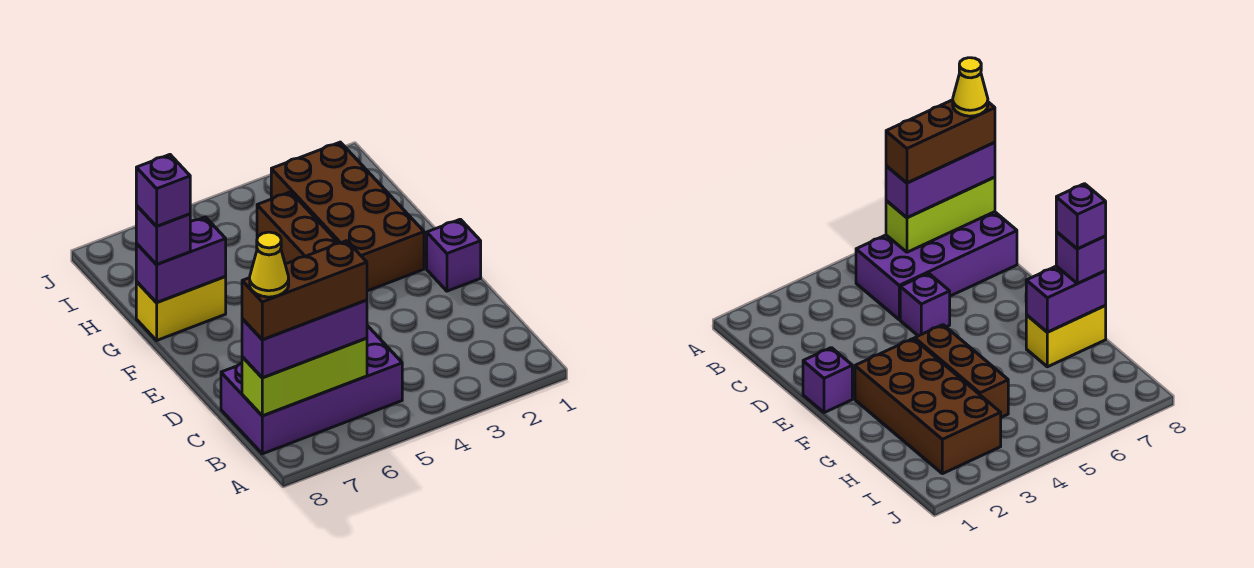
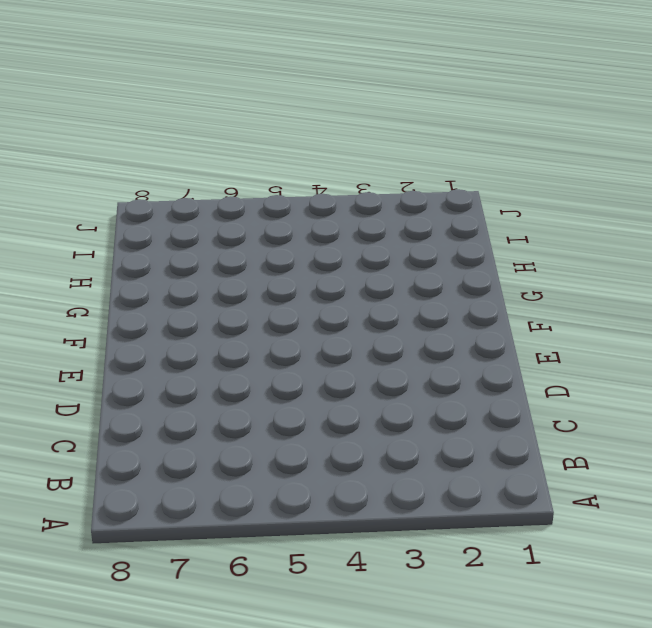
none -> purple 2x4 brick [221,326,402,454]
none -> purple 1x1 brick [900,273,950,336]
none -> purple 1x1 brick [427,219,481,291]

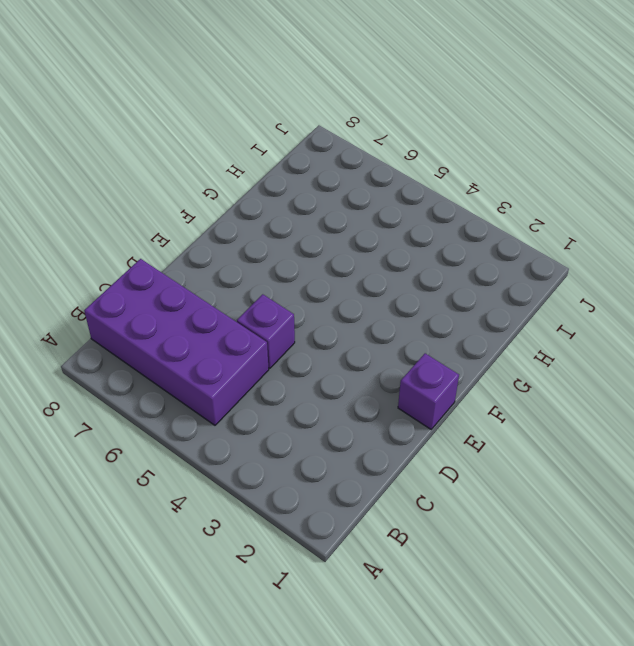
none -> brown 2x4 brick [271,142,424,291]
none -> brown 1x3 brick [257,192,338,264]
none -> yellow 1x2 brick [136,277,226,340]

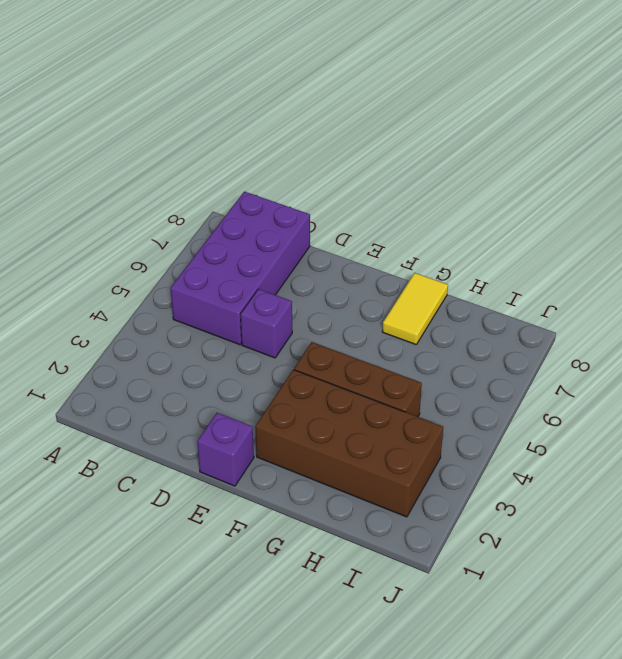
yellow 1x2 tile [382,273,448,344] -> yellow 1x2 brick [136,277,226,340]
none -> lime 1x3 brick [242,338,367,416]
none -> purple 1x2 brick [136,217,226,303]
none -> purple 1x3 brick [242,300,367,378]

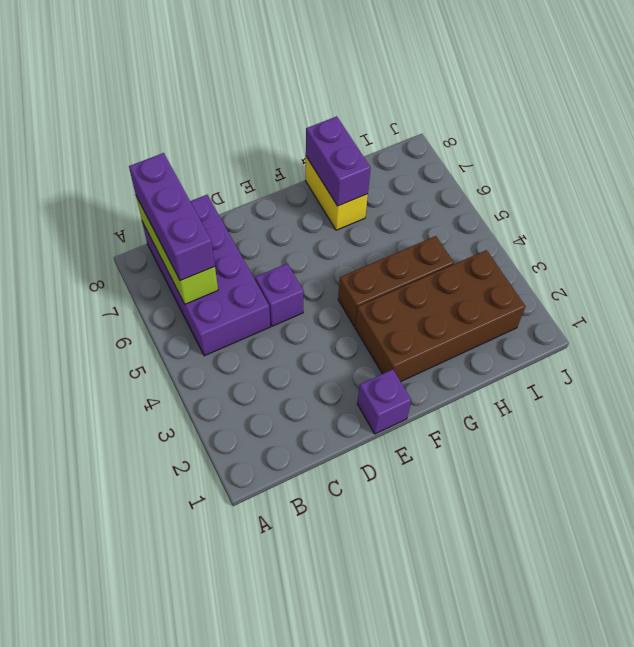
none -> purple 1x1 brick [136,206,190,265]
none -> brown 1x3 brick [242,241,367,340]
none -> purple 1x1 brick [136,155,190,226]

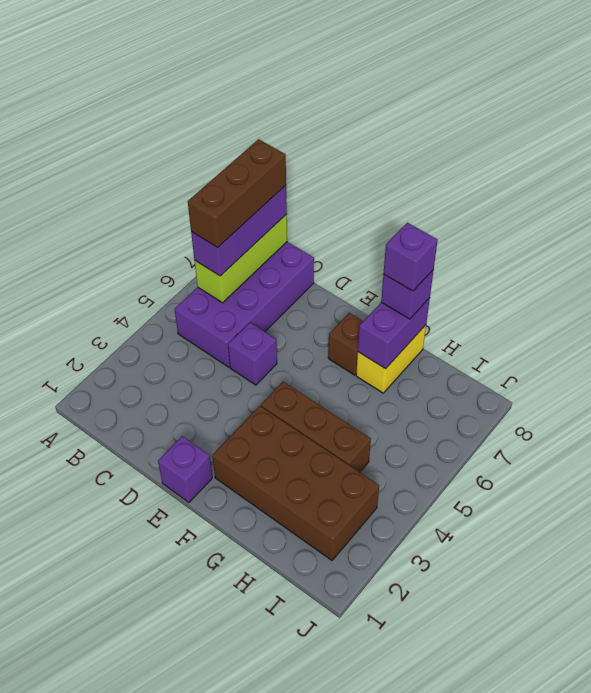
brown 1x1 brick [328,313,363,375] -> none
none -> yellow 1x1 cone [250,232,289,297]

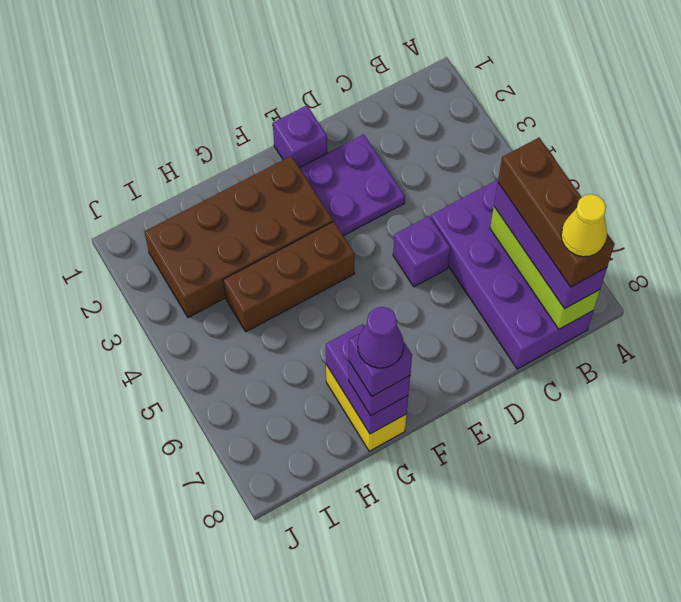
purple 2x2 plate [299,134,405,236] -> none
purple 1x1 cone [358,307,404,368] -> none

